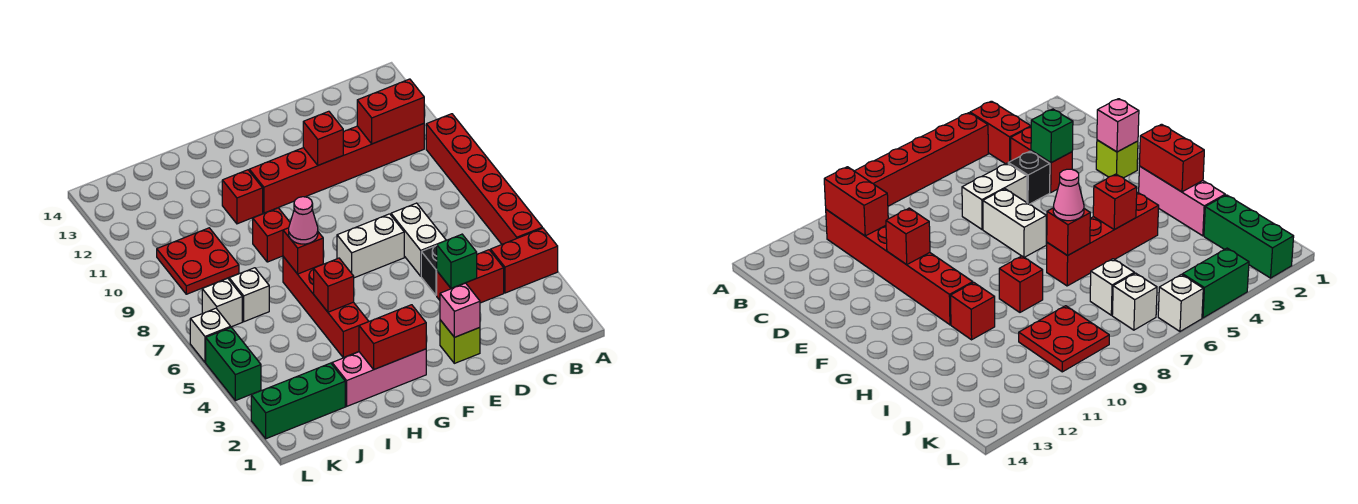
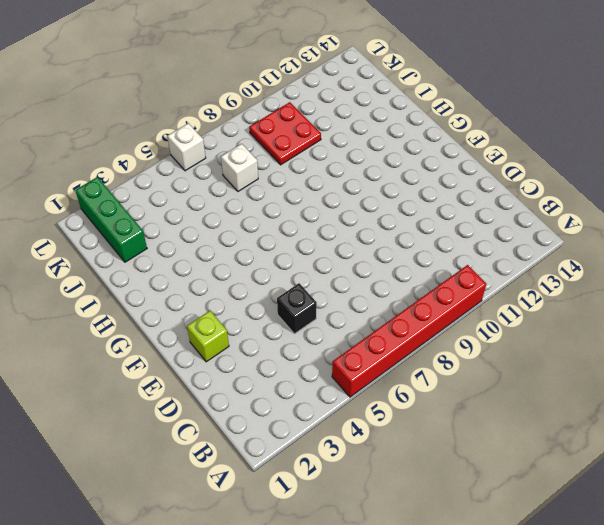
none -> red 1x2 brick [491,228,558,293]
none -> red 1x6 brick [249,124,424,213]
none -> red 1x2 brick [437,250,504,303]

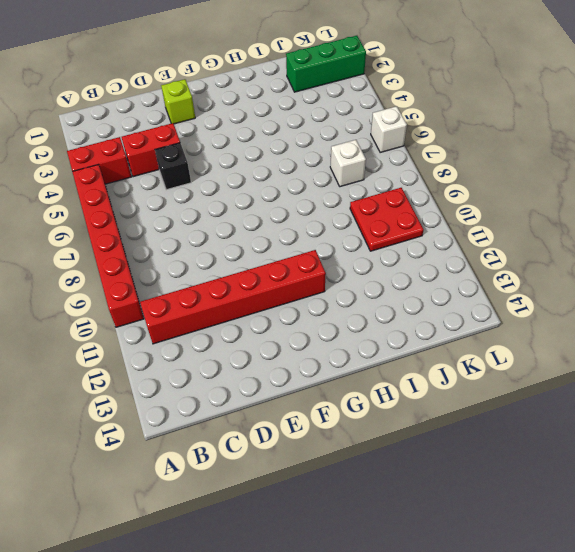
none -> white 1x2 brick [391,203,446,276]
none -> white 1x2 brick [337,214,404,278]
none -> pink 1x3 brick [332,349,426,406]

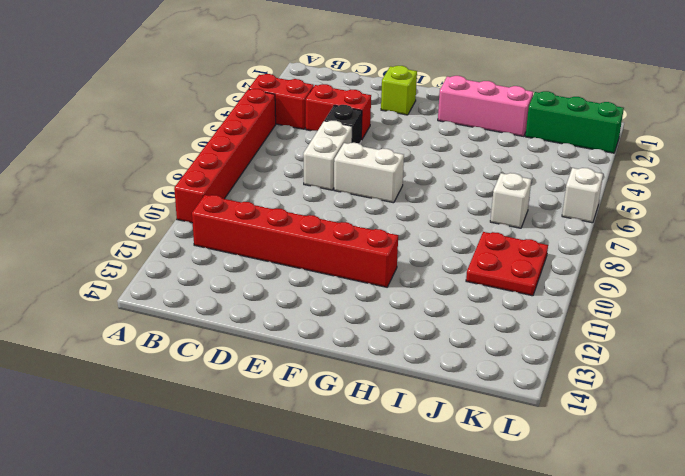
none -> red 1x4 brick [283,257,369,357]
none -> red 1x1 brick [253,208,290,262]
none -> red 1x1 brick [222,170,263,224]

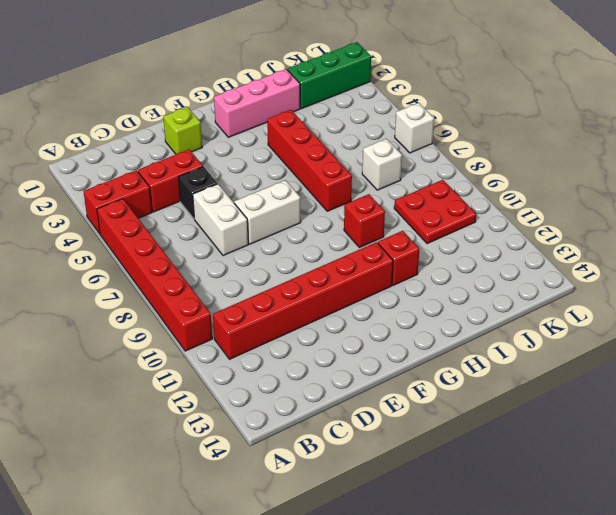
none -> white 1x1 brick [202,278,242,327]
none -> green 1x2 brick [206,328,261,401]
none -> red 1x2 brick [357,79,424,144]

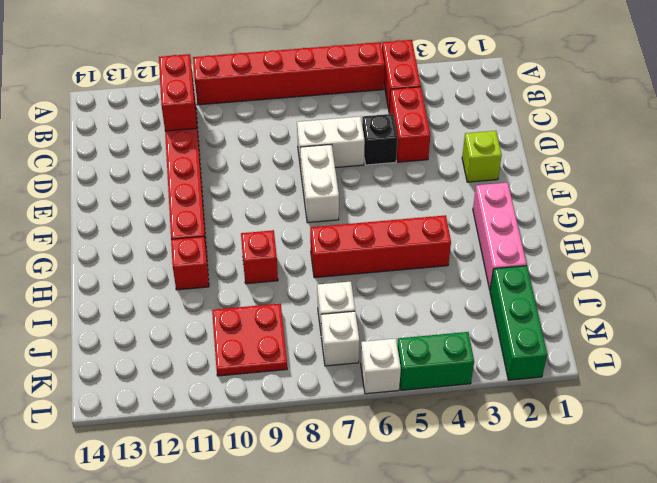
none -> green 1x1 brick [437,234,477,288]
none -> pink 1x1 brick [440,283,480,337]
none -> red 1x1 brick [303,111,343,165]

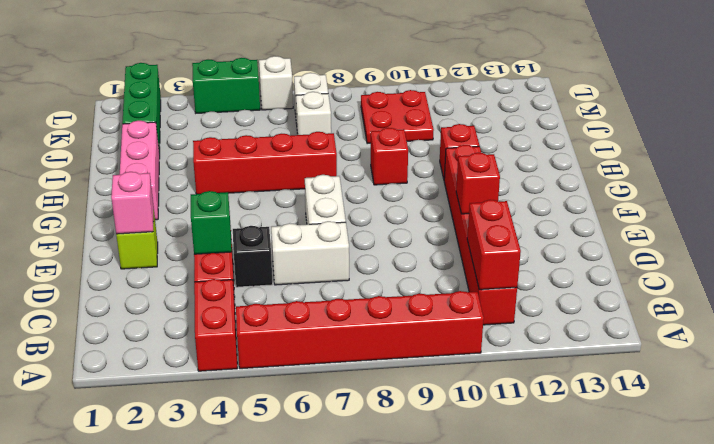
none -> red 1x2 brick [359,305,426,370]
none -> red 1x1 brick [314,258,354,312]
none -> red 1x1 brick [283,228,323,274]

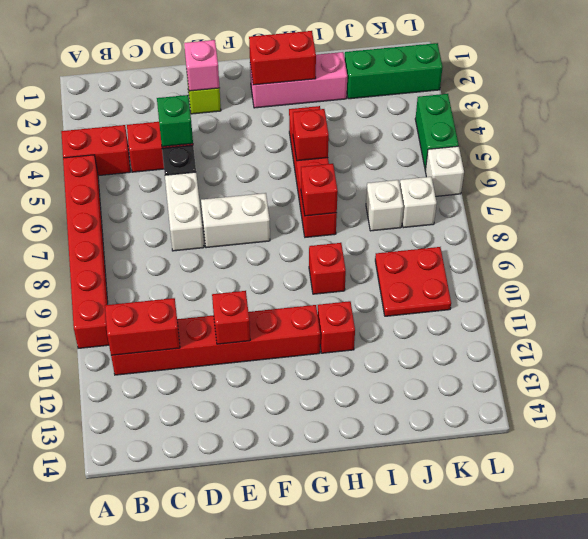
none -> pink 1x1 cone [289,197,318,244]

